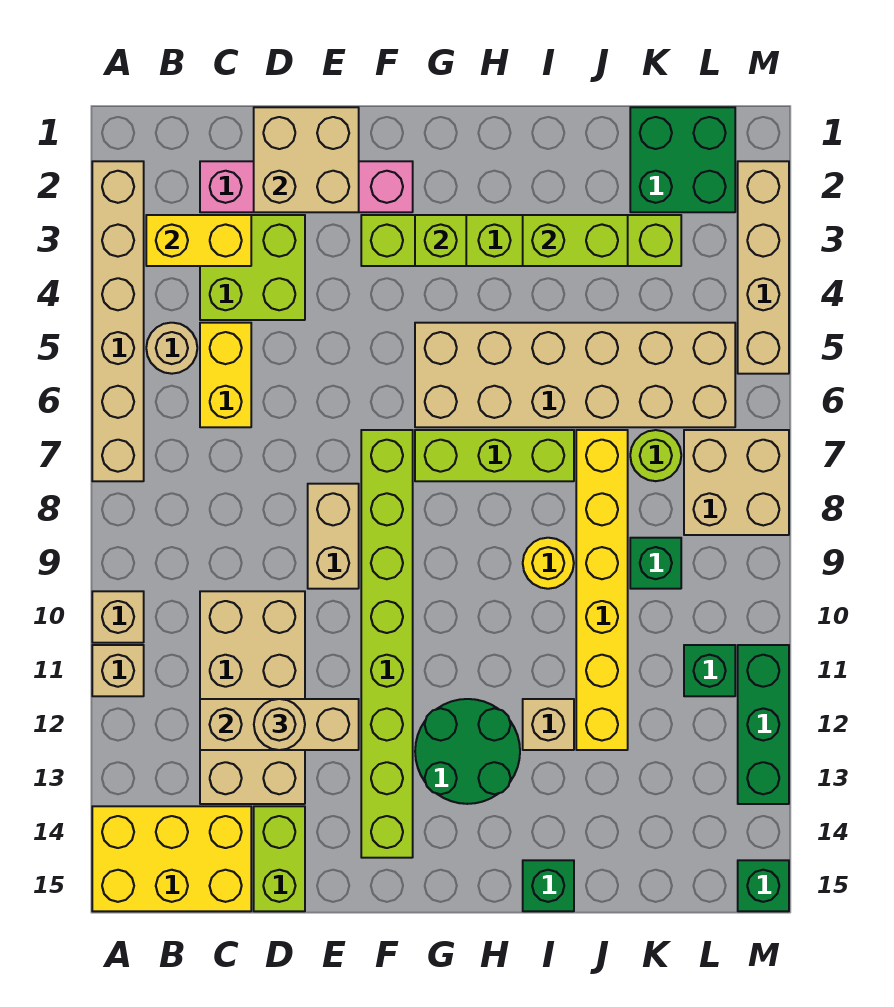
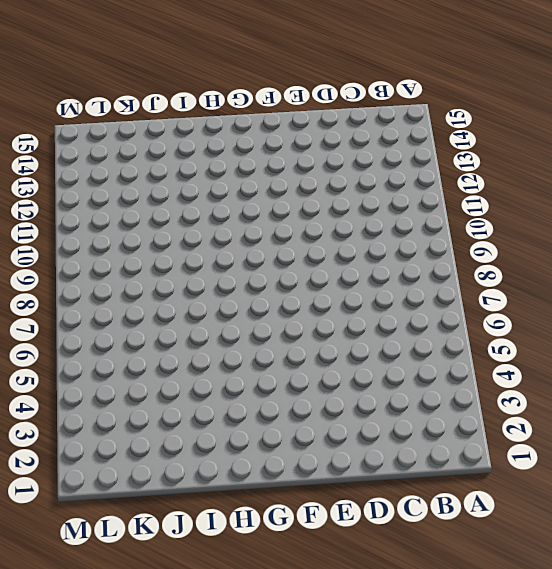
none -> tan 1x6 brick [92,161,144,481]
none -> tan 1x1 brick [92,591,144,643]
none -> tan 1x1 brick [92,645,144,696]
none -> yellow 2x3 brick [92,806,251,911]

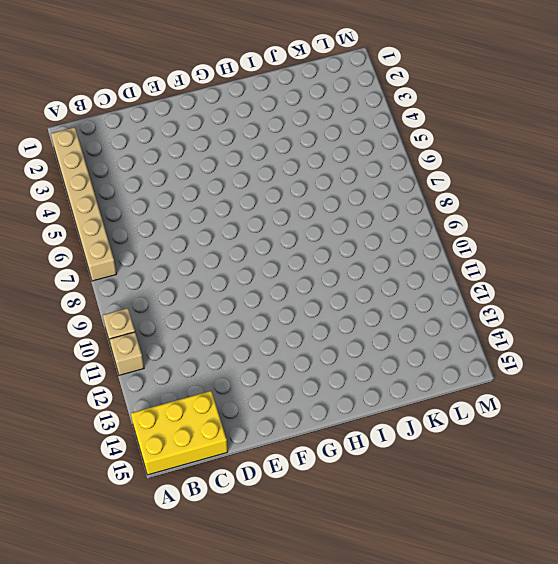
none -> tan 1x1 round brick [146,323,197,374]
none -> pink 1x4 brick [200,161,413,212]
none -> lime 2x2 brick [200,215,305,320]
none -> yellow 1x2 brick [200,323,251,427]

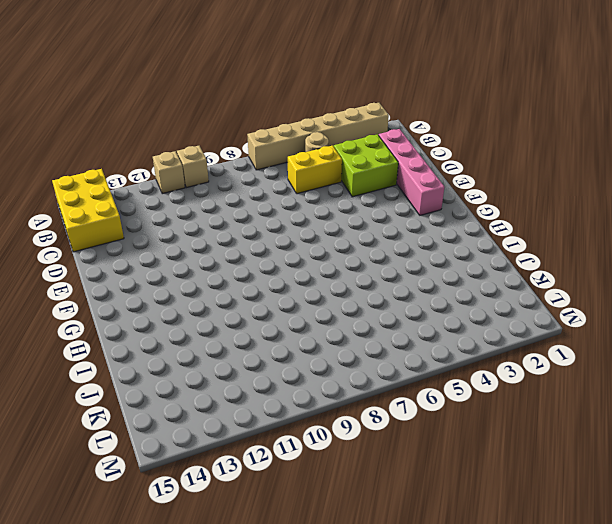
none -> tan 2x4 brick [200,591,305,804]
none -> lime 1x2 brick [254,806,305,911]
none -> tan 1x2 brick [308,484,359,589]
none -> lime 1x6 brick [361,215,681,266]

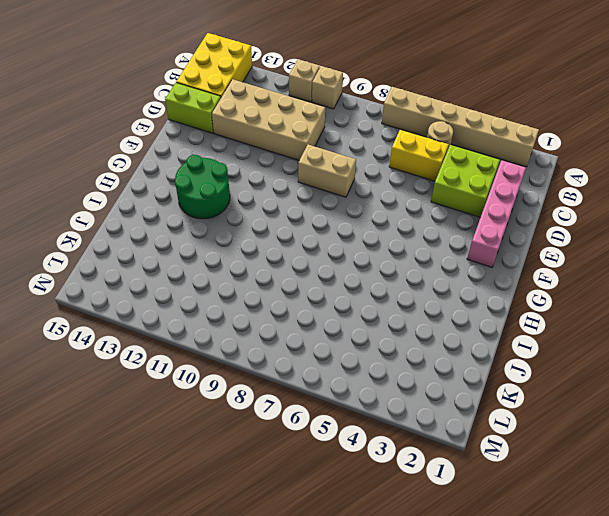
none -> lime 1x6 brick [361,215,681,266]
none -> lime 1x8 brick [361,430,413,858]
none -> tan 2x6 brick [415,323,735,427]
none -> lime 1x3 brick [415,430,574,481]

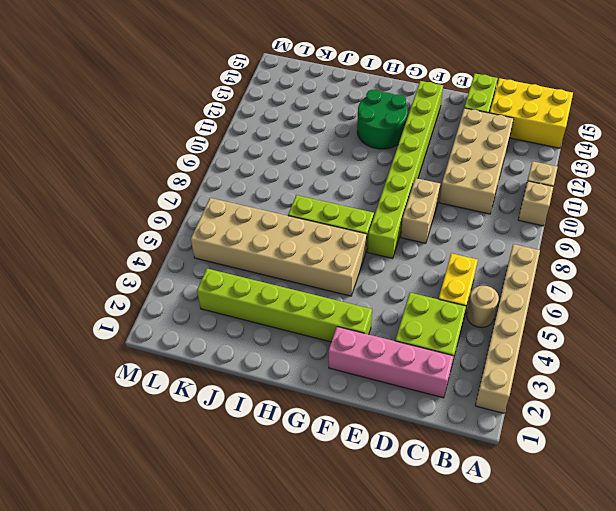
none -> yellow 1x1 round brick [523,538,574,589]
none -> tan 1x1 brick [523,699,574,750]
none -> green 1x1 brick [523,860,574,911]
none -> yellow 1x6 brick [576,430,628,750]

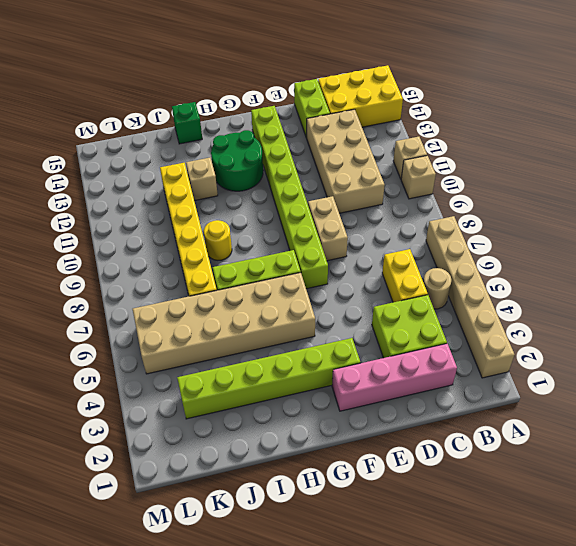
none -> green 2x2 brick [630,107,735,212]
none -> lime 1x1 round brick [630,430,681,481]
none -> green 1x1 brick [630,538,681,589]
none -> tan 2x2 brick [684,430,789,535]

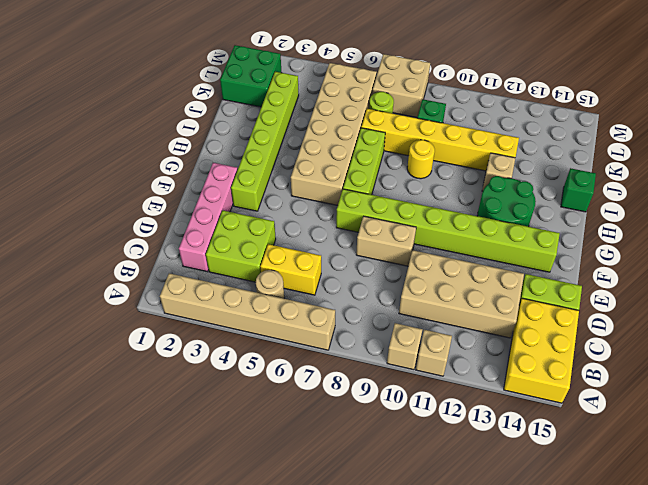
none -> green 1x1 brick [684,645,735,696]
none -> tan 1x4 brick [738,161,789,374]
none -> green 1x3 brick [738,645,789,804]
none -> green 1x1 brick [738,860,789,911]

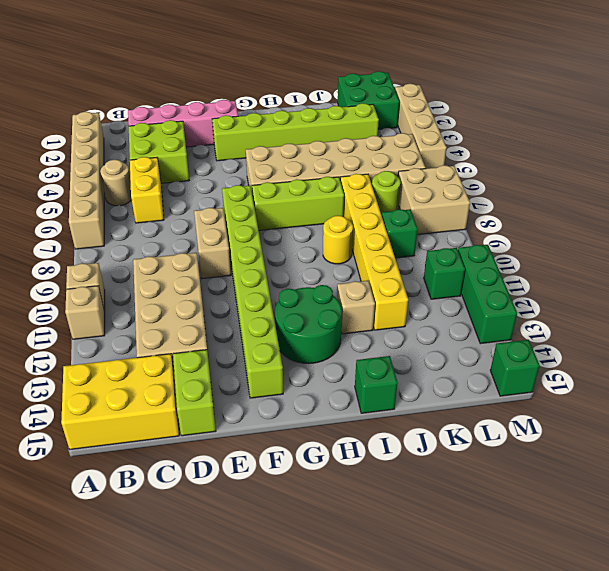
none -> yellow 1x2 brick [146,215,251,266]
none -> tan 1x3 brick [200,699,359,750]
none -> tan 2x2 brick [254,107,359,212]
none -> lime 1x1 brick [415,215,466,266]

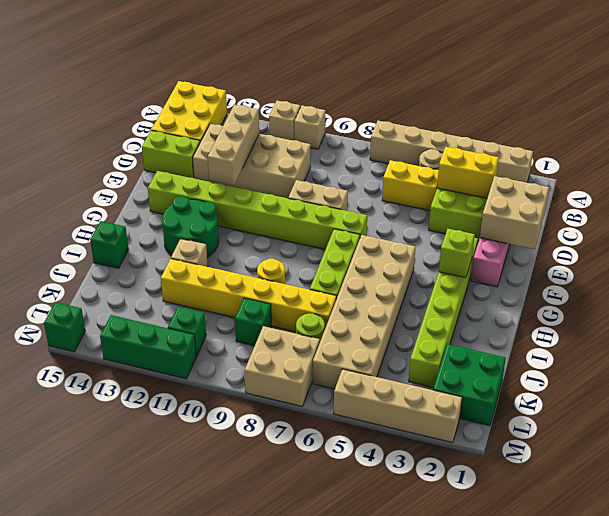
yellow 1x2 brick [437,147,499,198] -> yellow 1x2 brick turned to [146,215,251,266]
none -> lime 1x2 brick [523,215,628,266]
none -> tan 1x1 round brick [254,699,305,750]

